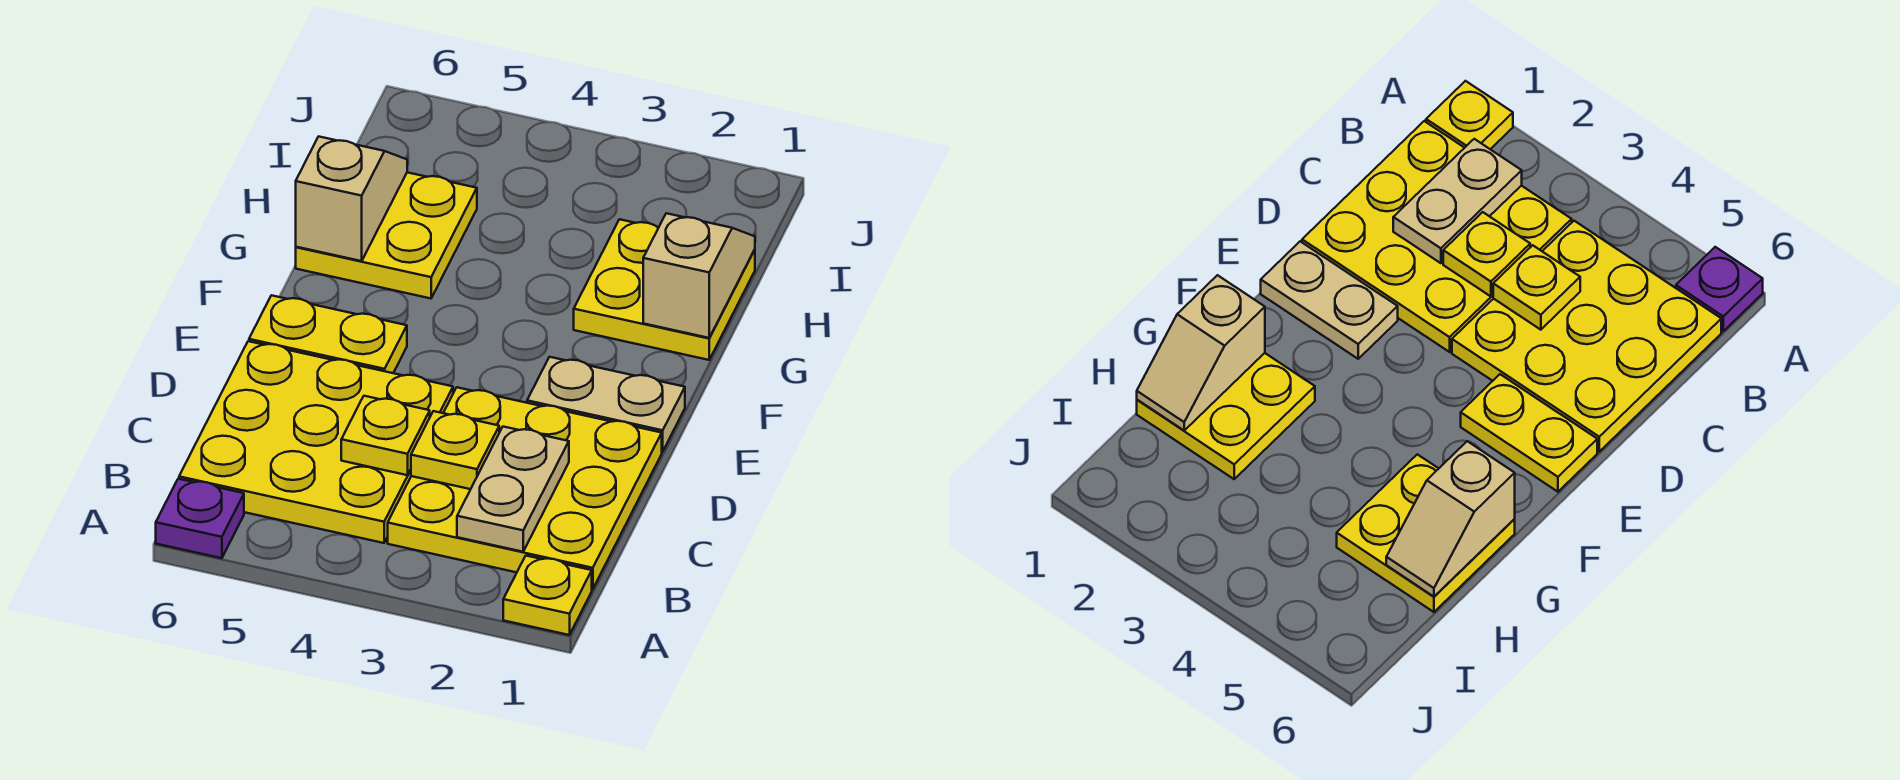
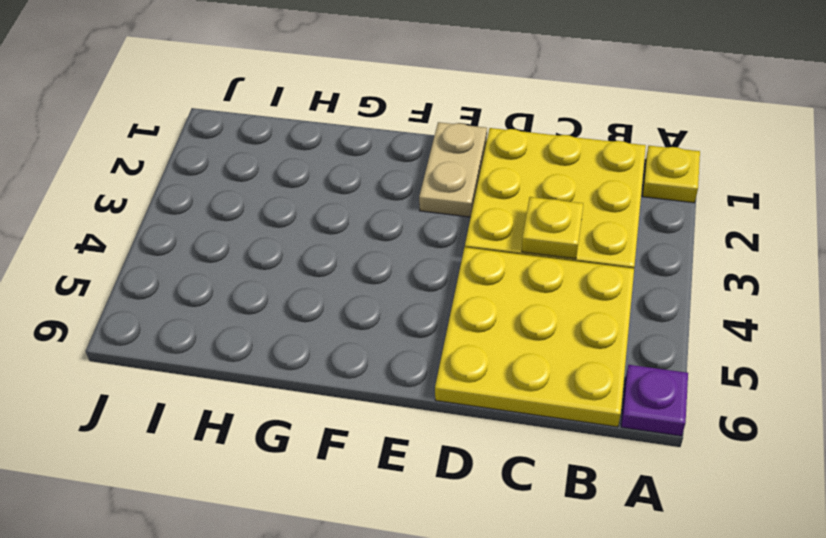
none -> yellow 1x2 plate [249,295,407,373]
none -> yellow 2x2 plate [574,219,755,360]
none -> yellow 2x2 plate [296,172,477,298]

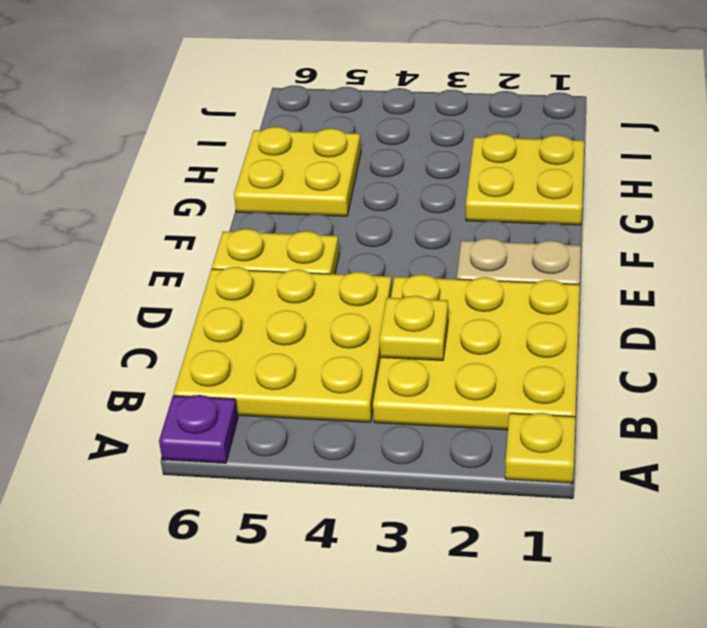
none -> tan 1x2 plate [457,427,569,552]
none -> yellow 1x1 plate [341,396,430,475]
none -> tan 1x2 slope [643,213,755,338]

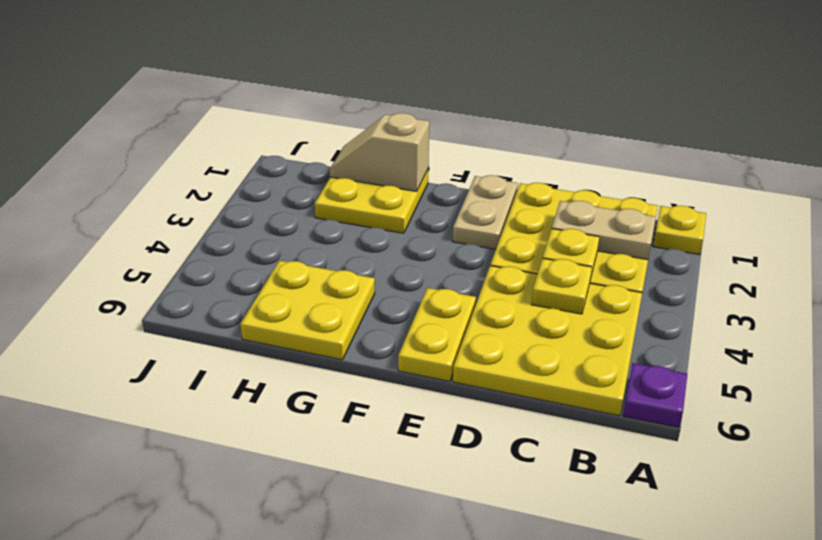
none -> tan 1x2 slope [296,136,407,261]

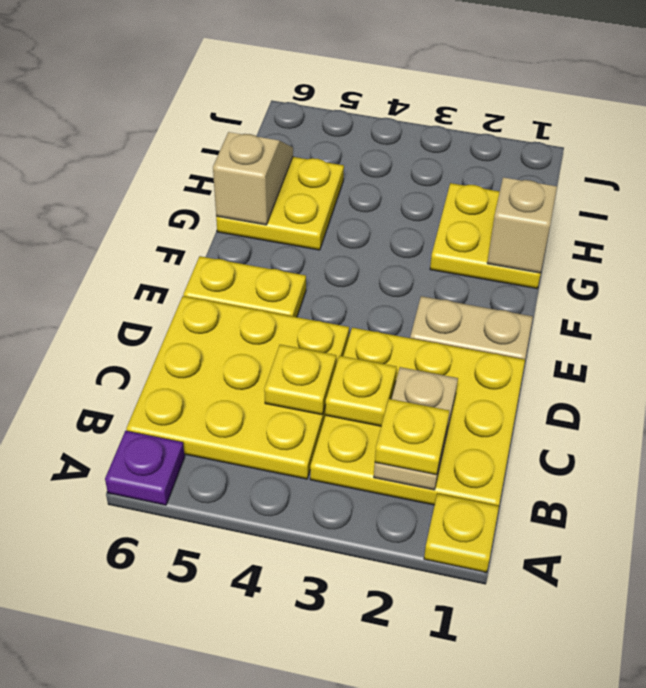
yellow 1x1 plate [375,399,449,475] -> none

